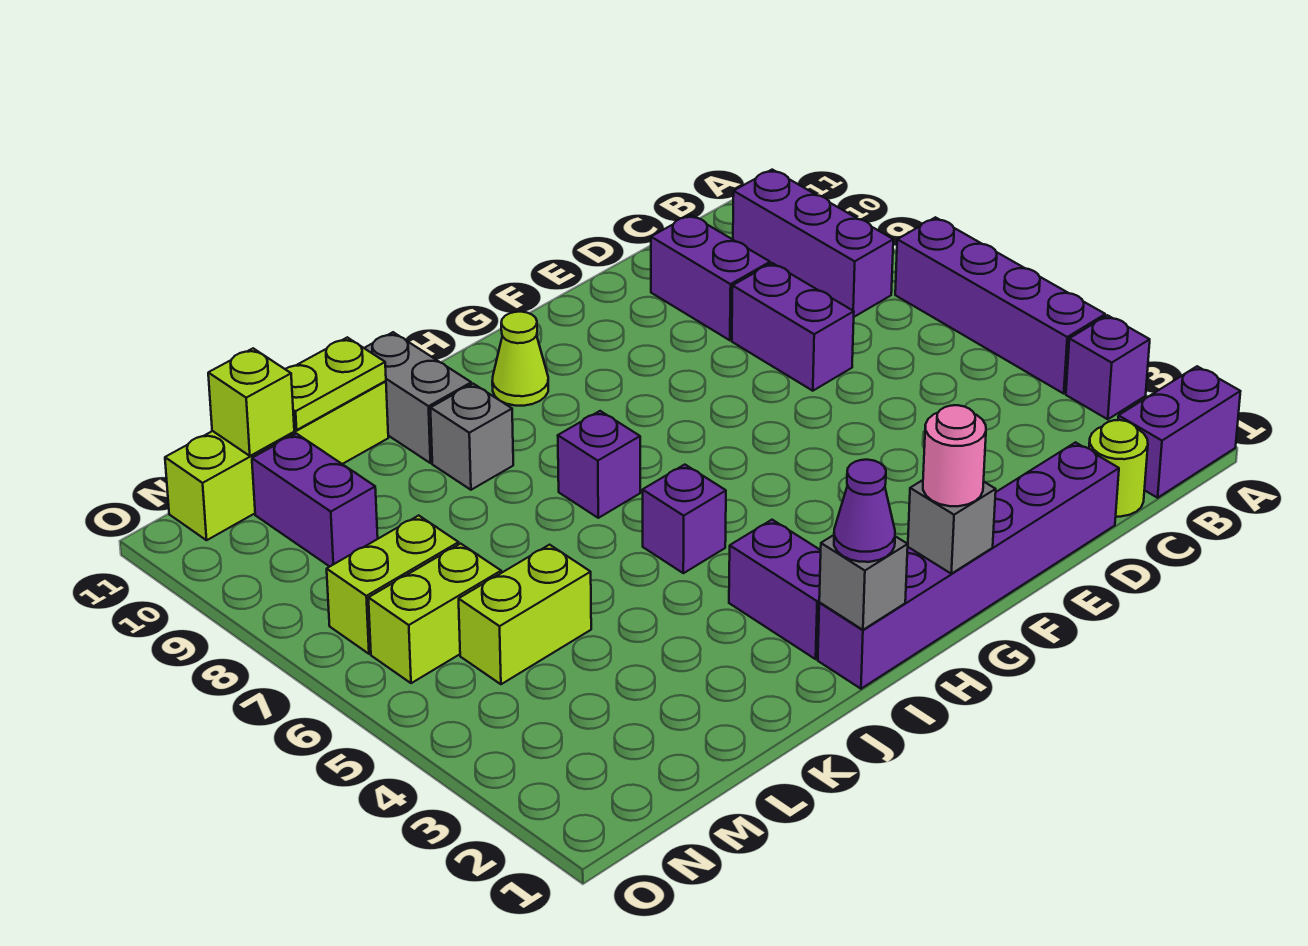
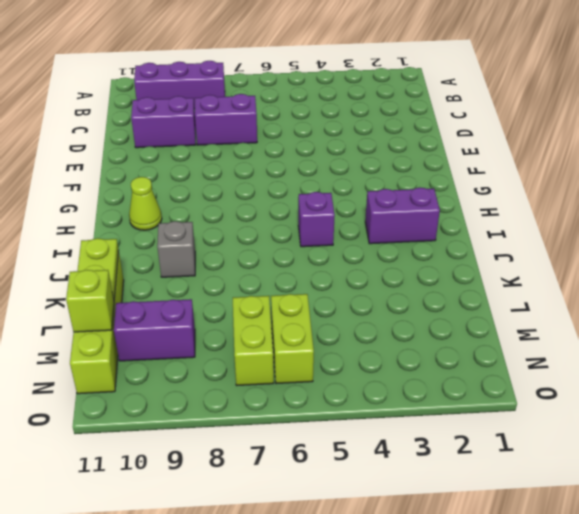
none -> purple 1x2 brick [1118,366,1241,498]
none -> purple 1x1 brick [1066,315,1150,419]
none -> purple 1x4 brick [895,217,1105,393]

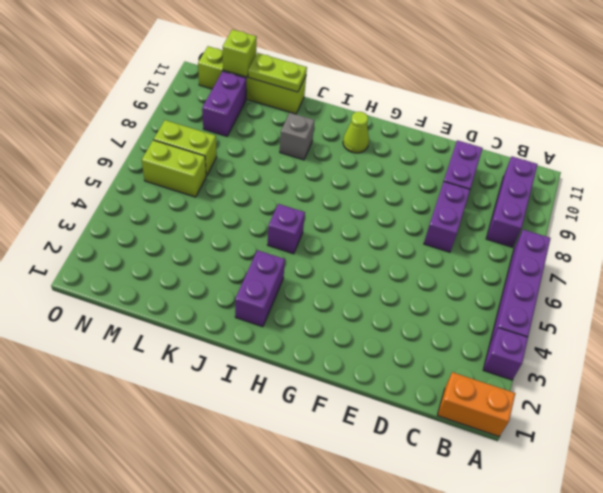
orange 1x2 brick [437,372,515,436] -> purple 1x2 brick [1118,366,1241,498]
none -> lime 1x1 round brick [1089,420,1148,517]
none -> purple 1x6 brick [818,442,1119,689]
none -> purple 1x1 brick [558,411,640,518]

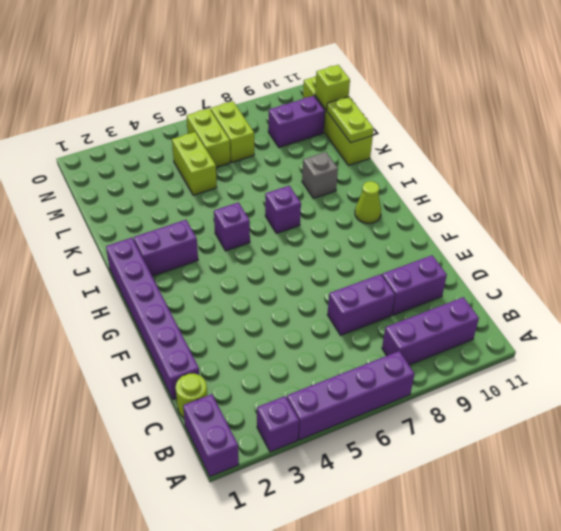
none -> grey 1x2 brick [365,332,471,463]
none -> grey 1x1 brick [908,480,996,574]
none -> grey 1x1 brick [819,535,908,630]

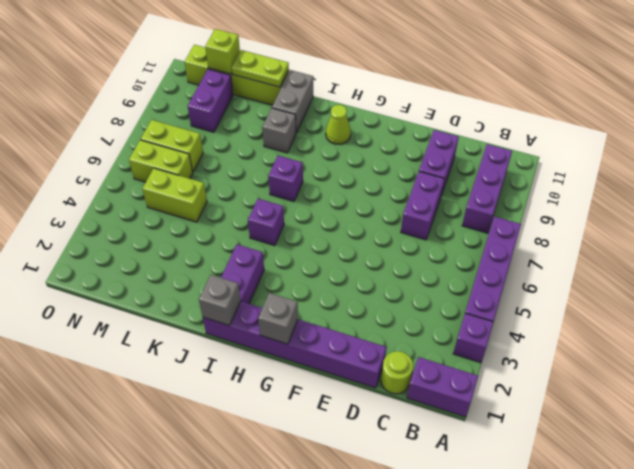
none -> pink 1x1 round brick [923,405,986,506]
none -> purple 1x1 cone [834,460,895,562]

